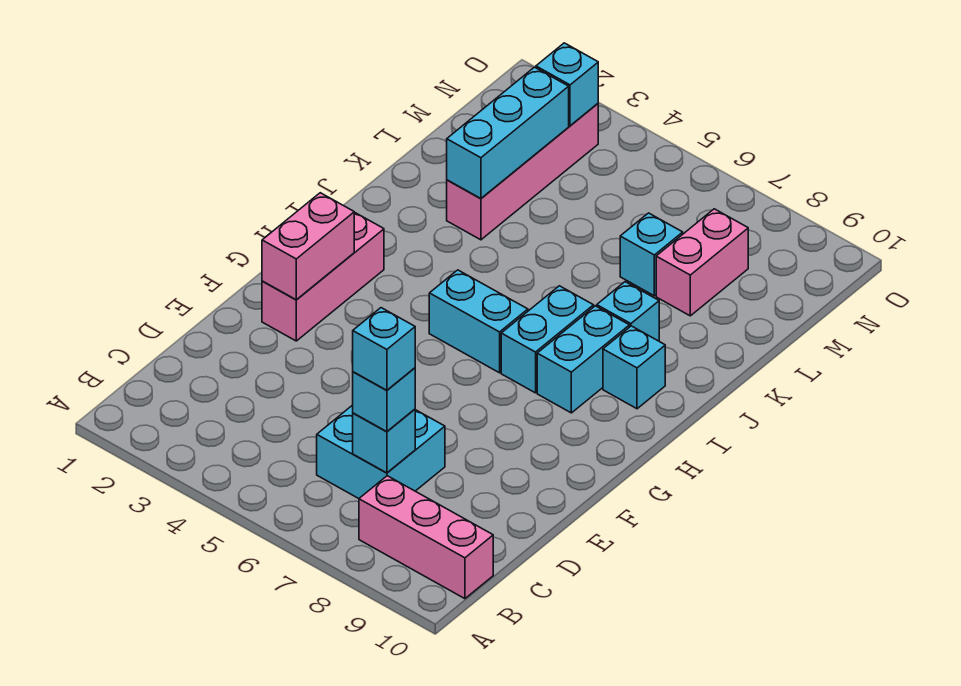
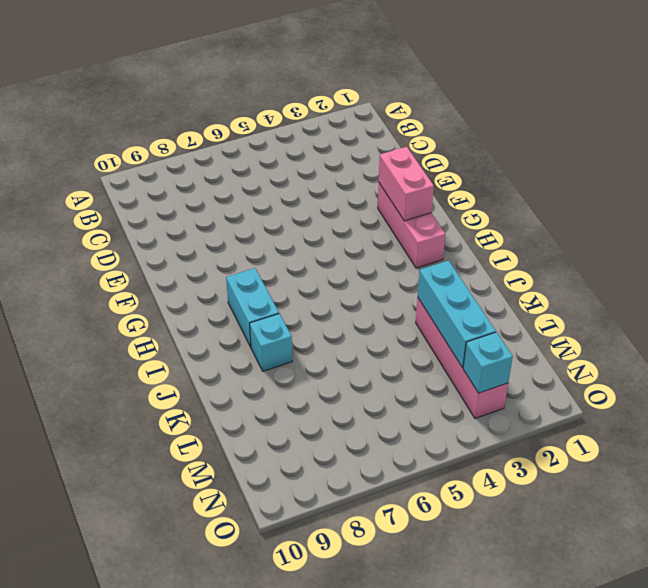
none -> pink 1x3 brick [359,476,493,599]
none -> cyan 2x2 brick [317,405,445,499]
none -> cyan 1x2 brick [429,270,528,373]

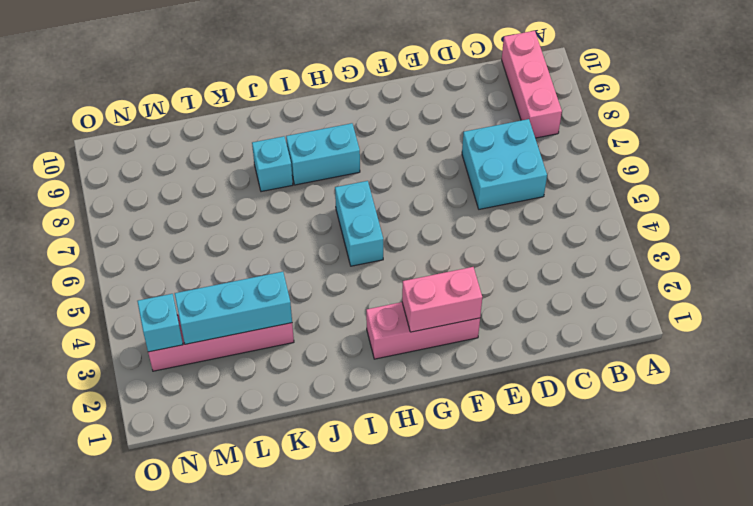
none -> cyan 1x2 brick [501,286,594,393]
none -> cyan 1x1 brick [603,326,665,409]
none -> cyan 1x1 brick [620,213,683,296]

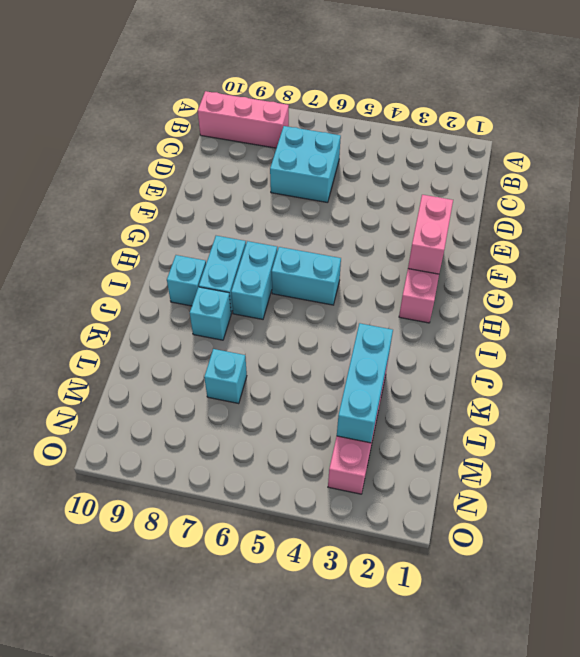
none -> pink 1x2 brick [656,209,748,316]
none -> cyan 1x1 brick [353,409,415,473]
none -> cyan 1x1 brick [536,43,598,126]

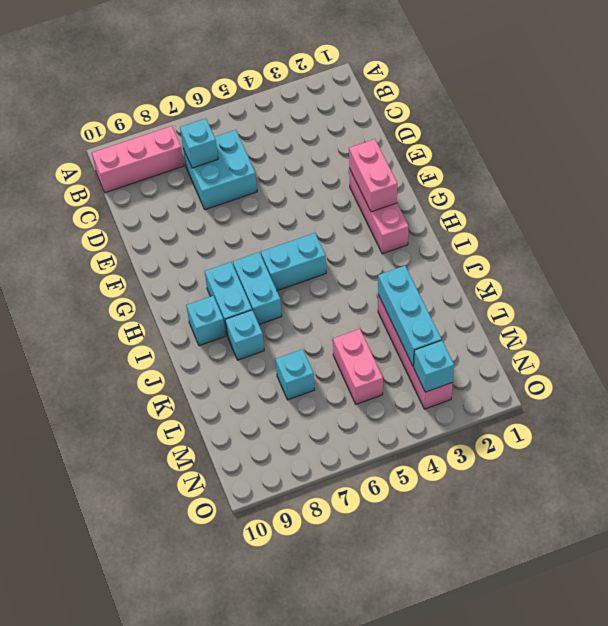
pink 1x2 brick [333,329,383,404] -> pink 1x2 brick moved to [656,209,748,316]
none -> cyan 1x1 brick [353,368,415,432]
none -> cyan 1x1 brick [353,308,415,390]

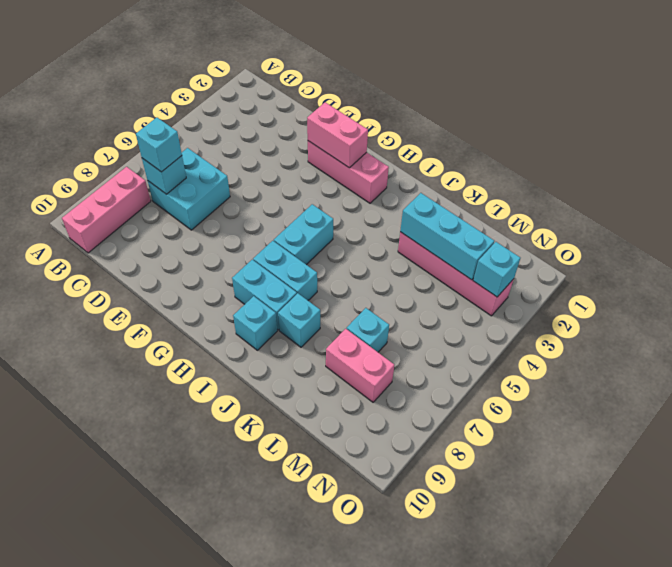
none -> cyan 1x1 brick [353,308,415,390]

